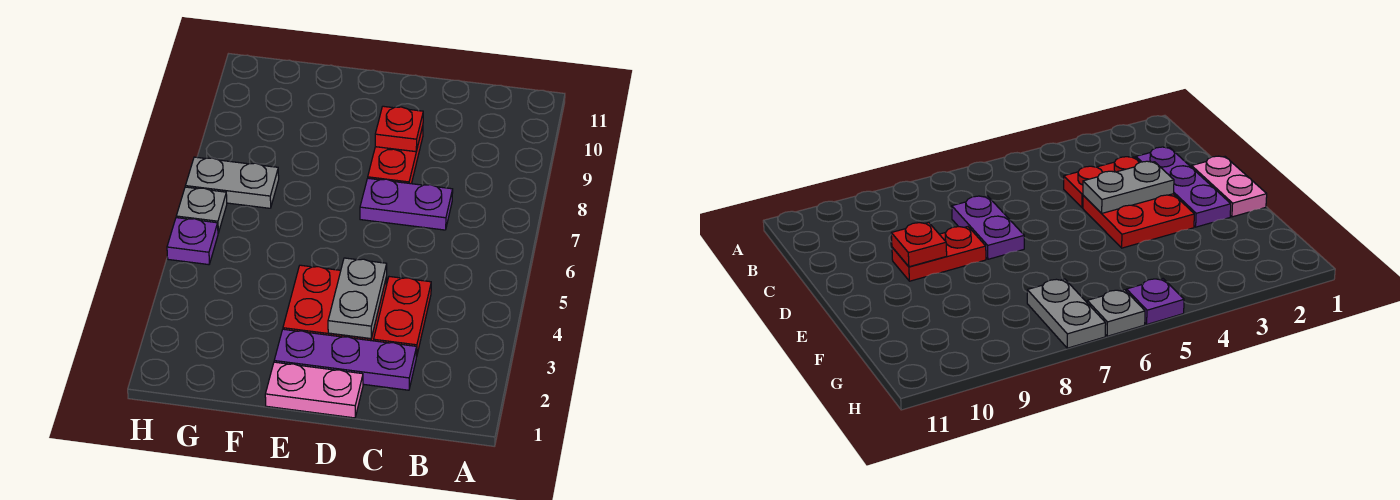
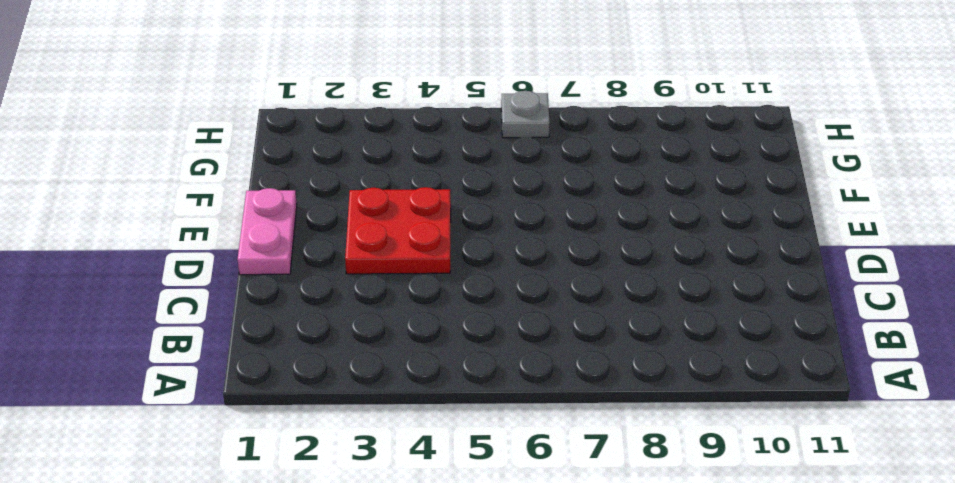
none -> purple 1x3 plate [274,329,417,390]
none -> red 1x2 plate [374,277,431,357]

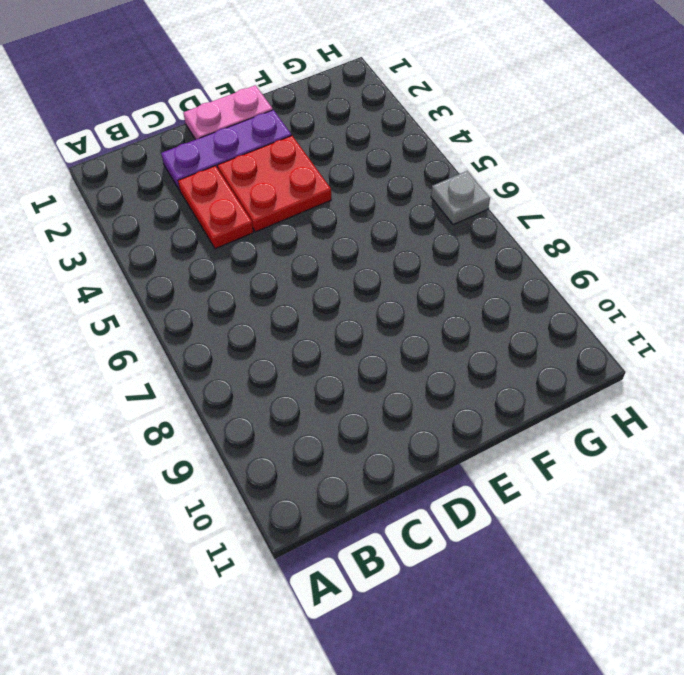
none -> purple 1x2 plate [360,178,453,230]
none -> red 1x2 plate [368,126,423,184]

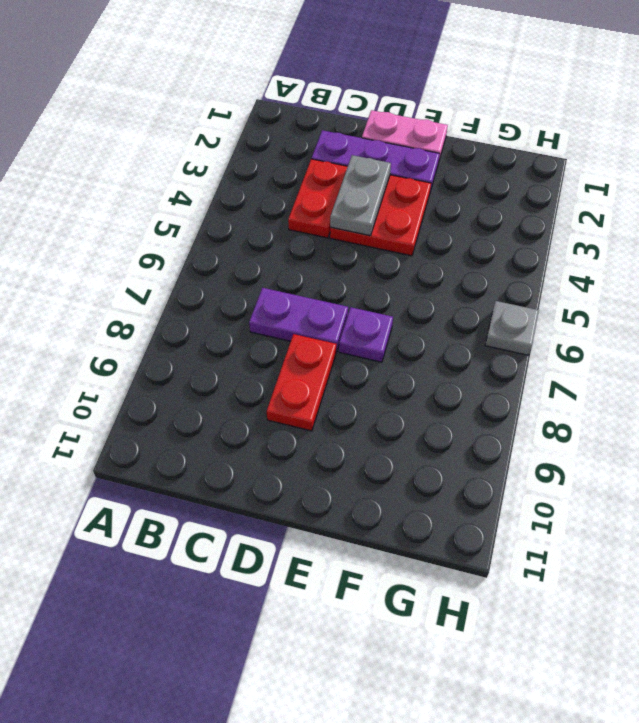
purple 1x1 plate [339,307,393,362] -> purple 1x1 plate moved to [167,218,218,265]
none -> grey 1x2 plate [185,157,279,208]
none -> red 1x1 plate [375,106,423,152]

